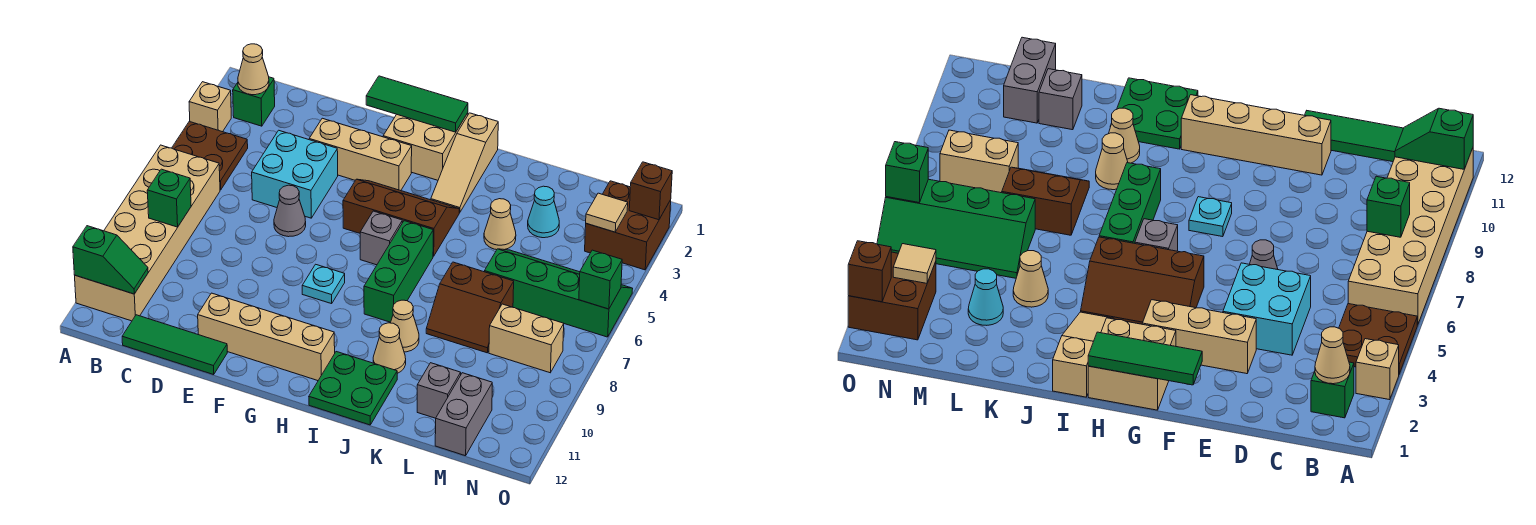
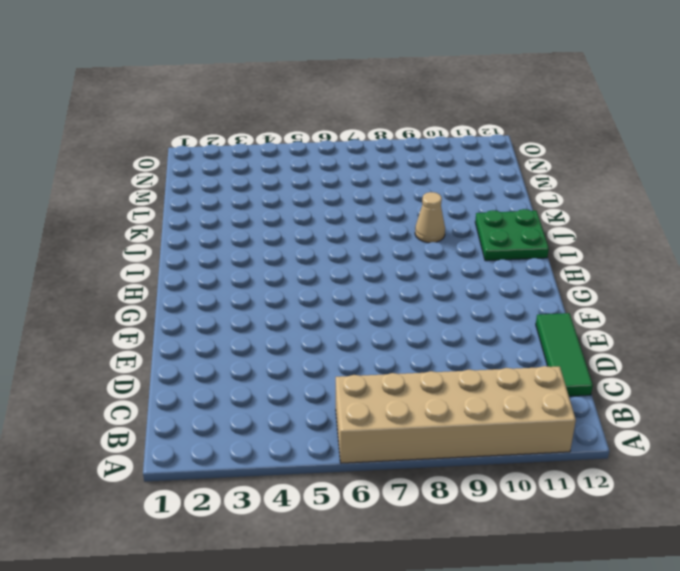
none -> tan 1x1 brick [189,82,231,132]
none -> brown 2x2 plate [172,122,248,190]
none -> green 1x1 brick [233,77,275,126]
none -> cyan 2x2 brick [252,130,338,218]

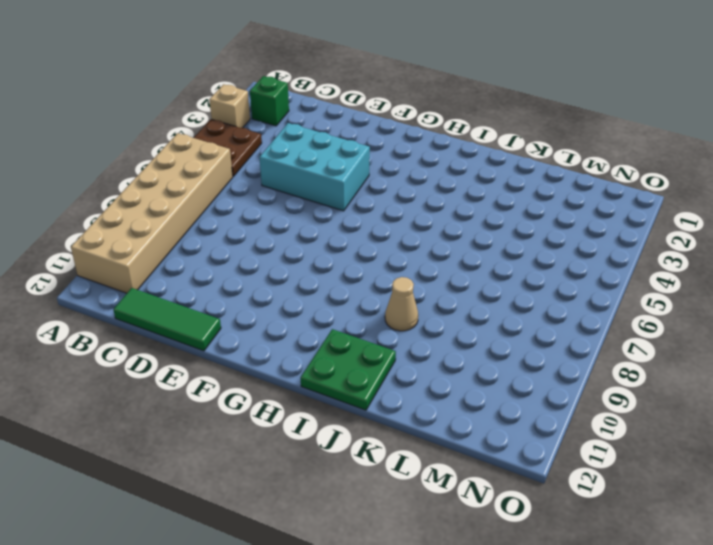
cyan 2x3 brick [260,123,370,211] -> cyan 2x2 brick [252,130,338,218]
none -> tan 1x3 brick [309,118,412,191]
none -> grey 1x1 cone [274,185,306,237]
none -> tan 1x4 brick [198,293,335,381]
none -> tan 2x2 brick [383,113,468,180]

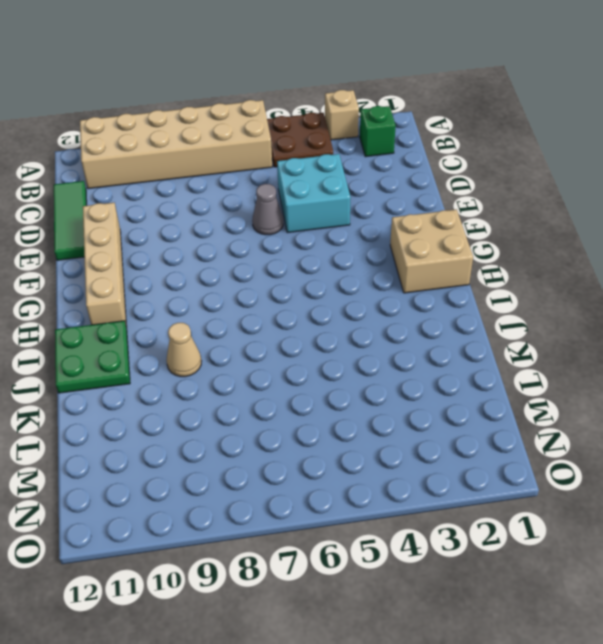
none -> tan 1x3 brick [309,118,412,191]
none -> brown 2x3 slope [343,179,459,256]
none -> cyan 1x1 plate [302,264,345,304]
none -> grey 1x1 brick [360,211,402,265]

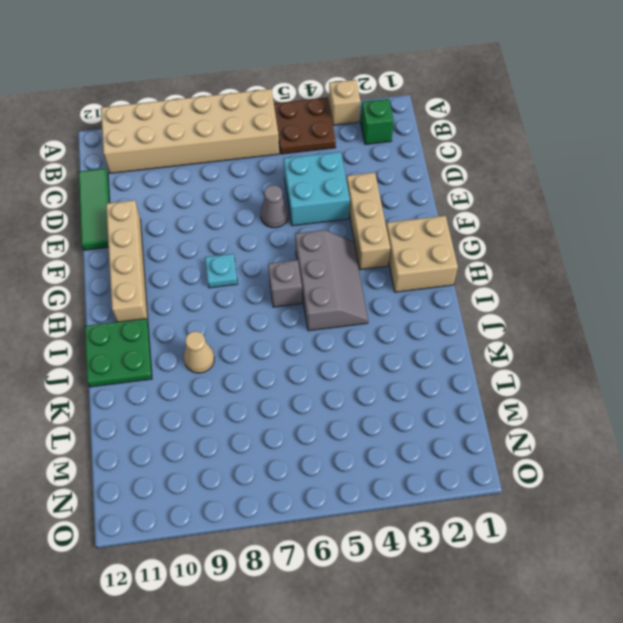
grey 2x3 slope [295,230,368,331] -> brown 2x3 slope [343,179,459,256]
none -> tan 1x3 slope [431,113,498,213]
none -> green 1x3 brick [364,221,433,322]
none -> tan 1x1 cone [373,323,406,373]
none -> tan 1x1 cone [484,199,516,250]

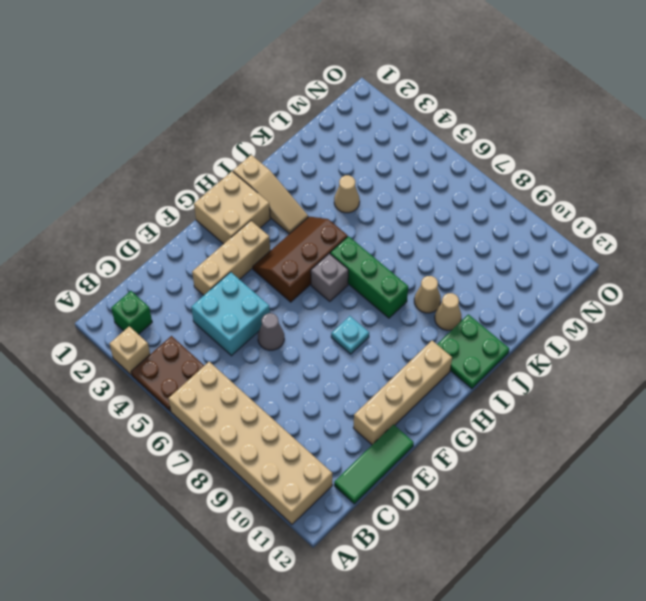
none -> brown 2x2 slope [426,262,514,353]
none -> cyan 1x1 cone [528,186,559,238]
none -> green 2x4 slope [485,249,633,337]
none -> grey 1x1 brick [417,363,461,418]

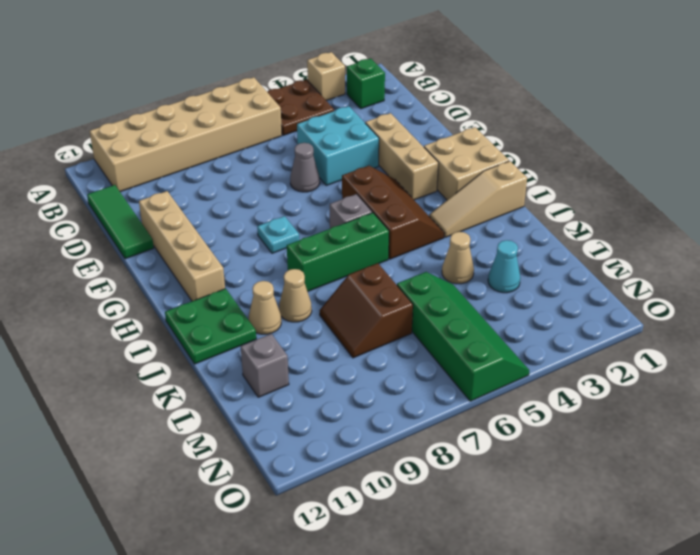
none -> tan 1x2 brick [489,304,564,373]
none -> grey 1x2 brick [435,373,492,456]
none -> brown 2x2 brick [585,181,671,270]
none -> green 1x2 slope [73,226,148,294]

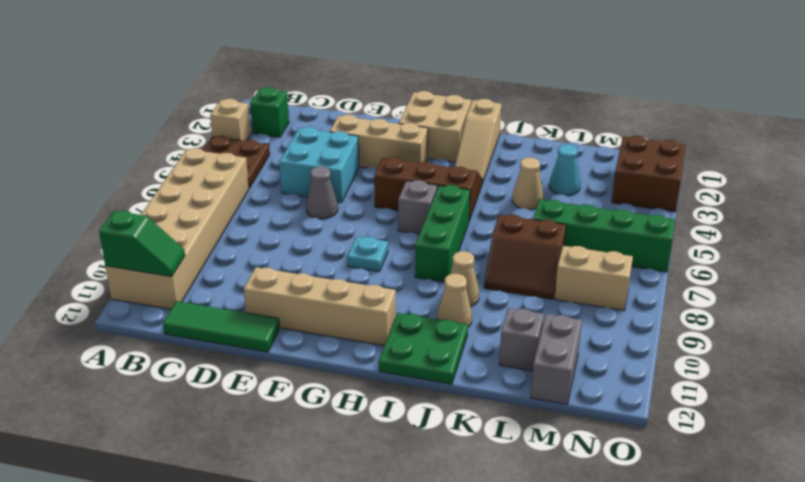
none -> tan 1x1 cone [238,44,269,95]
none -> green 1x1 brick [147,169,191,227]
none -> green 1x3 tile [366,76,468,132]
none -> tan 1x1 tile [586,193,628,232]

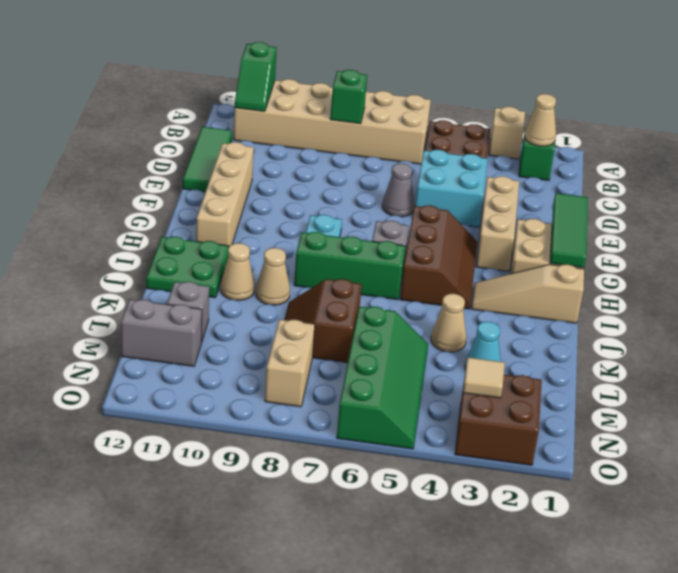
none -> brown 1x1 brick [629,162,672,220]
none -> green 1x1 brick [579,250,622,309]

